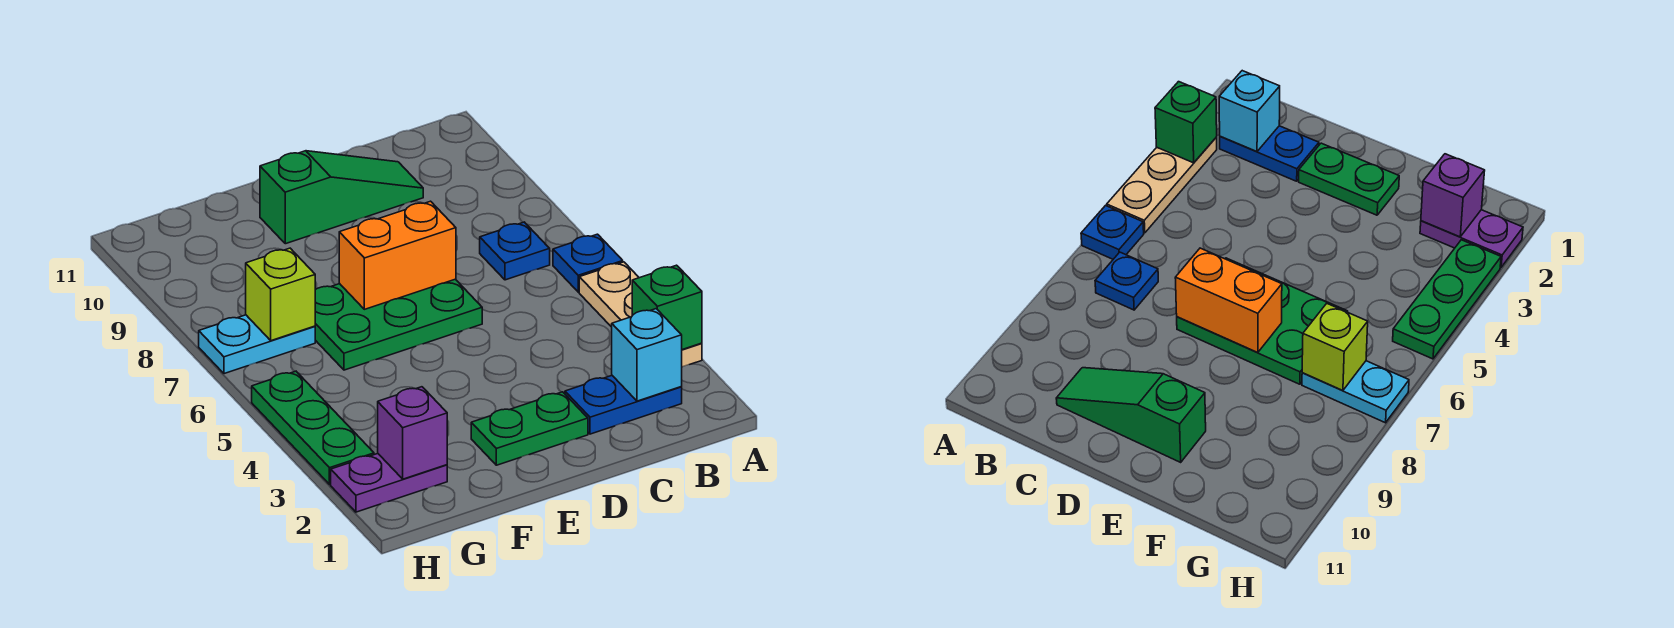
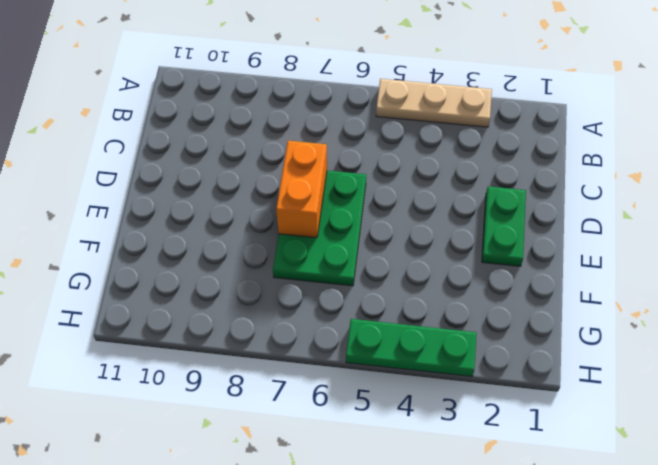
none -> blue 1x1 plate [553,234,623,292]
none -> blue 1x2 plate [565,376,682,434]
none -> blue 1x1 plate [480,222,550,280]

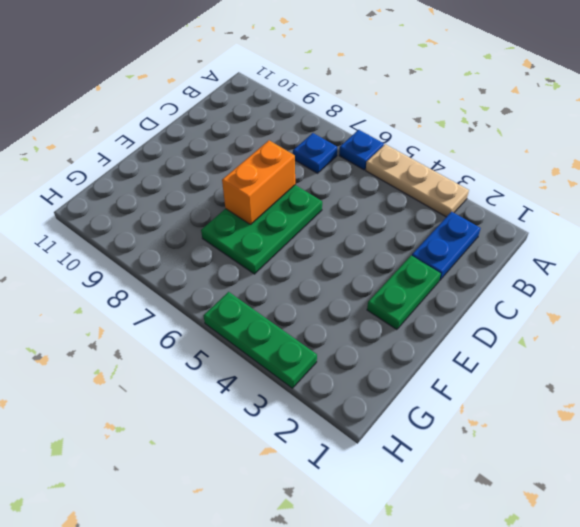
none -> green 1x3 slope [260,151,423,244]
none -> purple 1x2 plate [331,454,447,512]
none -> cyan 1x2 plate [199,315,315,374]

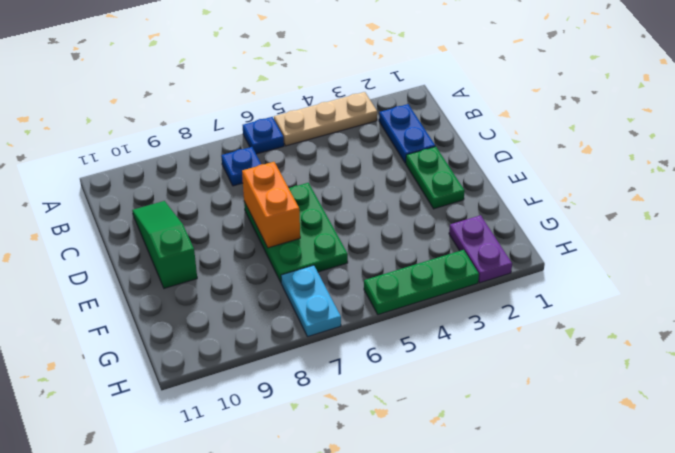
none -> green 1x1 brick [632,265,702,350]
none -> cyan 1x1 brick [612,309,682,401]
none -> purple 1x1 brick [378,387,447,479]

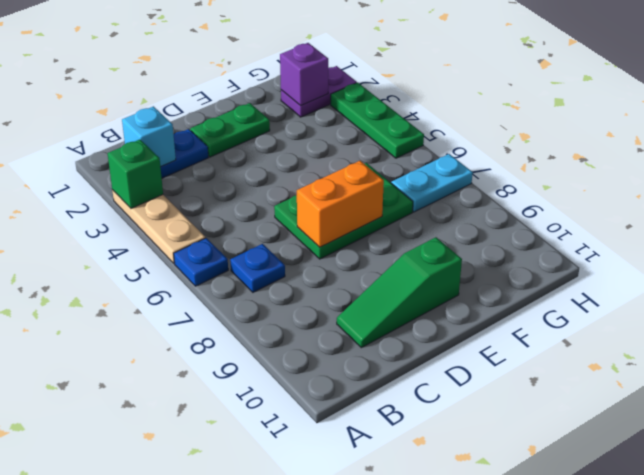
none -> lime 1x1 brick [246,248,315,341]

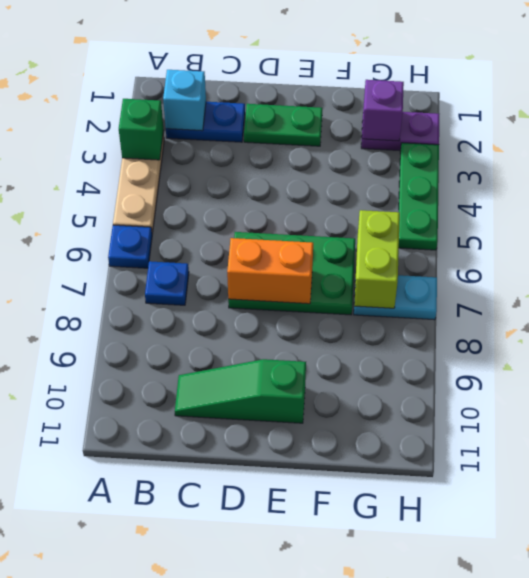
lime 1x2 brick [354,210,400,308] -> lime 1x1 brick [246,248,315,341]

